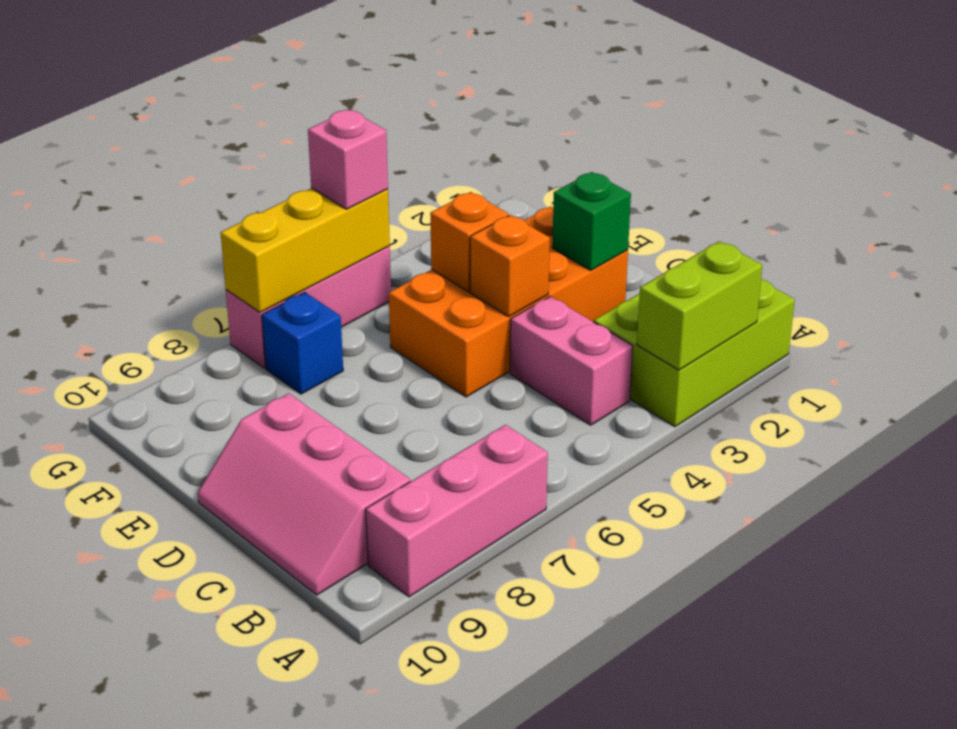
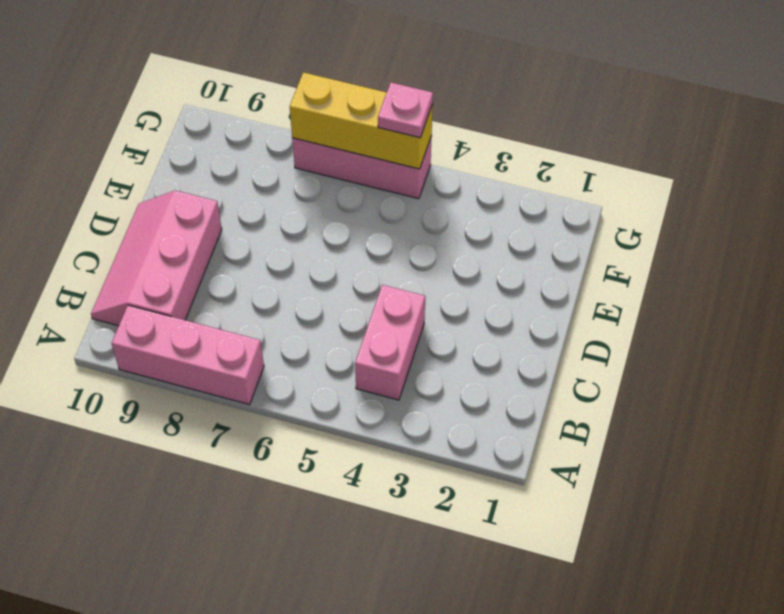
pink 1x1 plate [378,82,433,138] -> pink 1x1 brick [308,110,388,209]
none -> lime 2x3 brick [594,279,795,427]
none -> orange 2x4 brick [389,206,628,397]
none -> blue 1x1 brick [262,292,343,394]

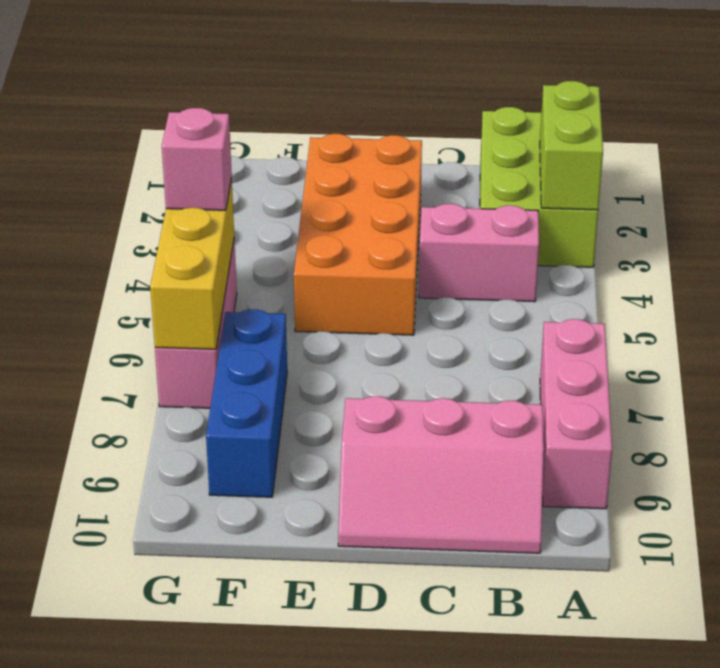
blue 1x3 brick [206,309,287,497] -> blue 1x1 brick [262,292,343,394]
none -> green 1x1 brick [552,172,631,270]
none -> orange 1x1 brick [470,215,550,317]
none -> orange 1x1 brick [430,192,509,292]

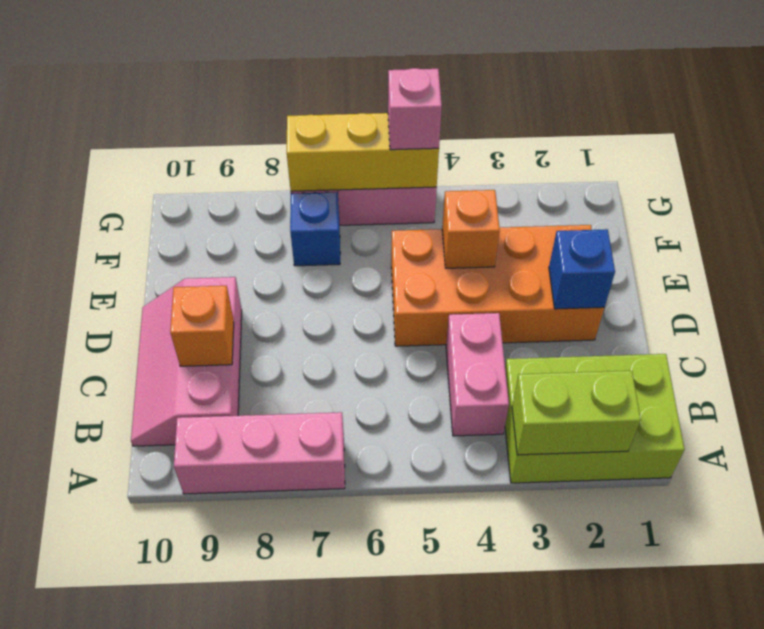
orange 1x1 brick [170,286,234,366] -> orange 1x1 brick moved to [470,215,550,317]
blue 1x1 brick [549,229,615,309] -> green 1x1 brick [552,172,631,270]

